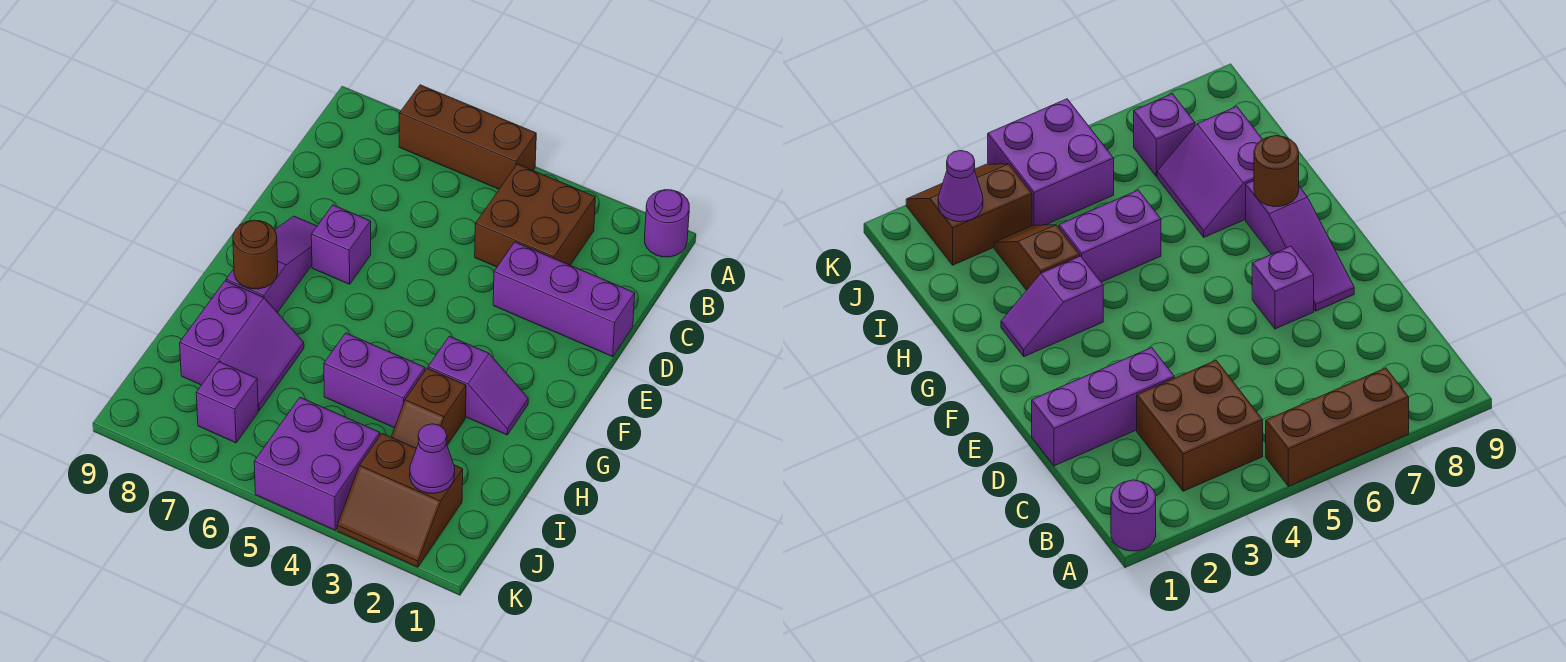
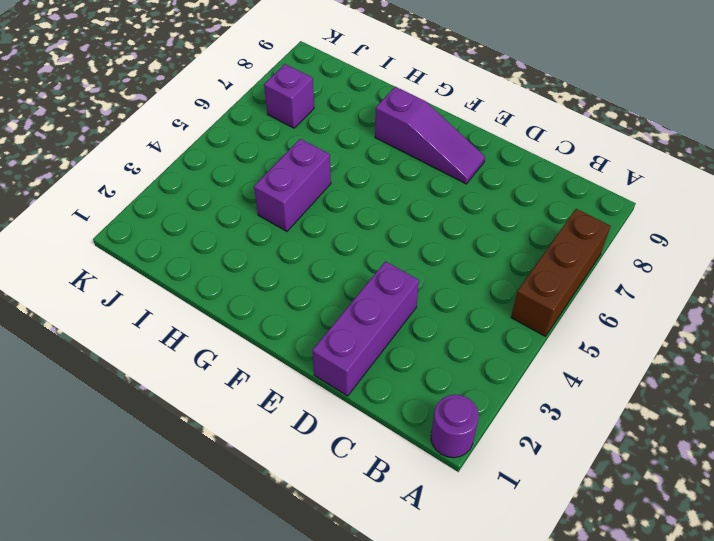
none -> brown 2x2 brick [475,164,595,267]
none -> purple 1x1 brick [311,205,371,284]
none -> purple 1x2 slope [428,336,528,435]

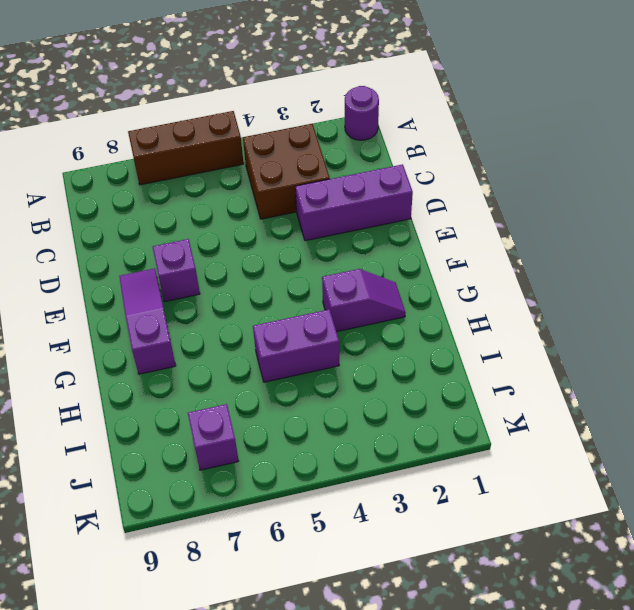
none -> brown 1x2 slope [391,368,466,448]
none -> purple 2x2 slope [180,281,304,410]
none -> brown 2x2 slope [337,433,463,567]

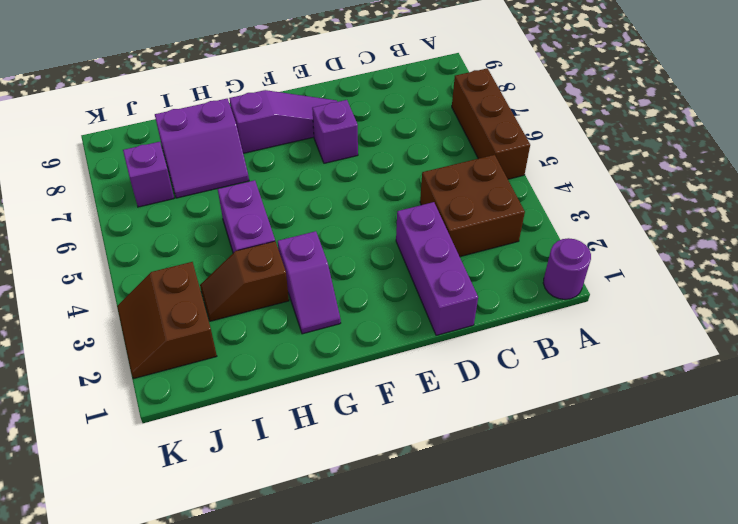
none -> purple 2x2 brick [254,397,380,530]
none -> brown 1x1 round brick [233,220,278,289]
none -> purple 1x1 cone [410,424,455,493]

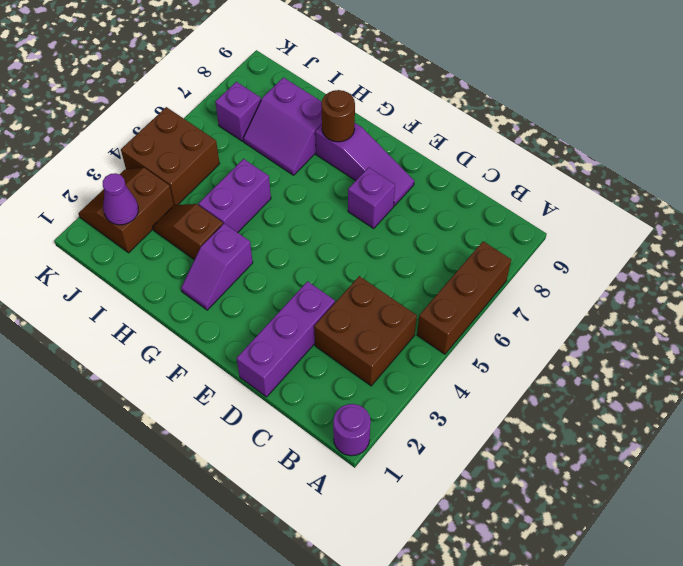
brown 2x2 brick [121,107,220,205] -> purple 2x2 brick [254,397,380,530]

